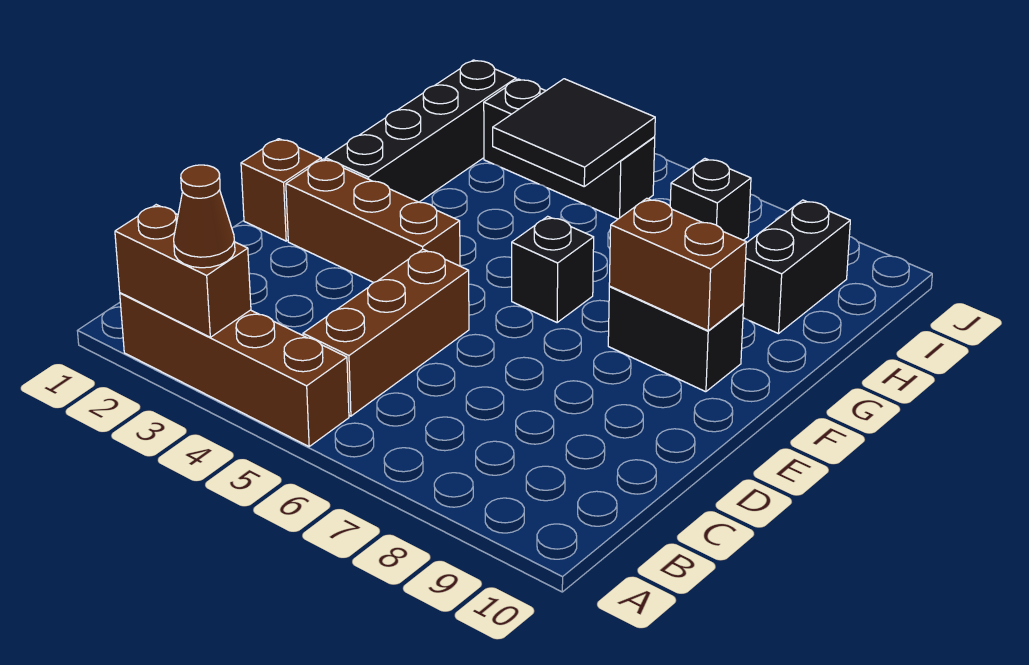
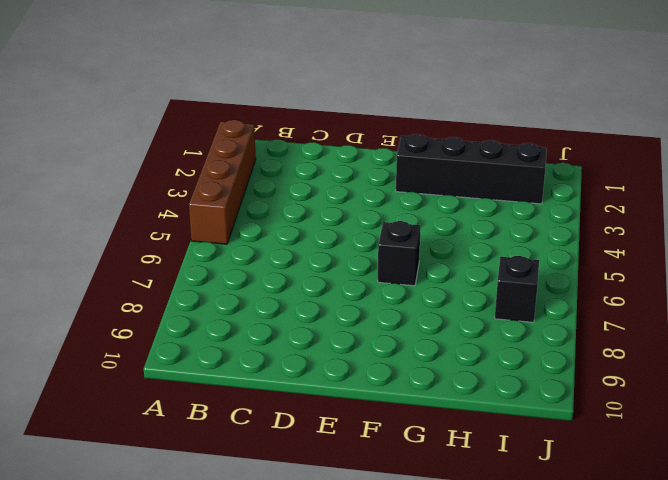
none -> brown 1x3 brick [303,249,469,416]
none -> brown 1x1 brick [241,139,321,241]
none -> brown 1x3 brick [286,159,460,282]

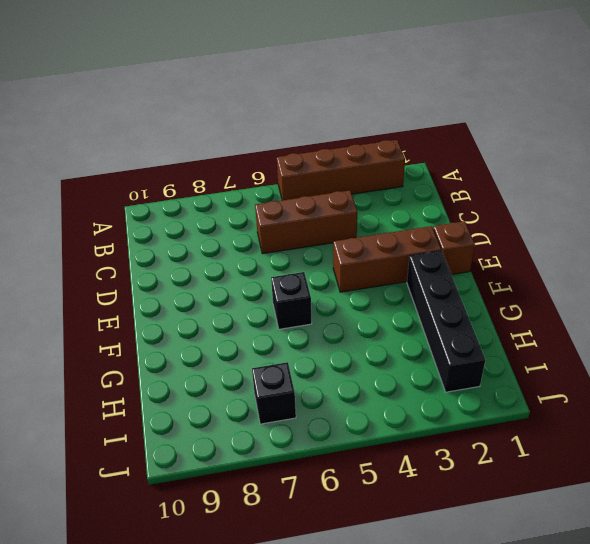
brown 1x3 brick [255,190,357,254] -> brown 1x3 brick turned to [303,249,469,416]
none -> black 1x2 brick [608,287,744,392]
none -> black 1x2 brick [743,200,850,334]
none -> black 1x3 brick [484,79,655,219]

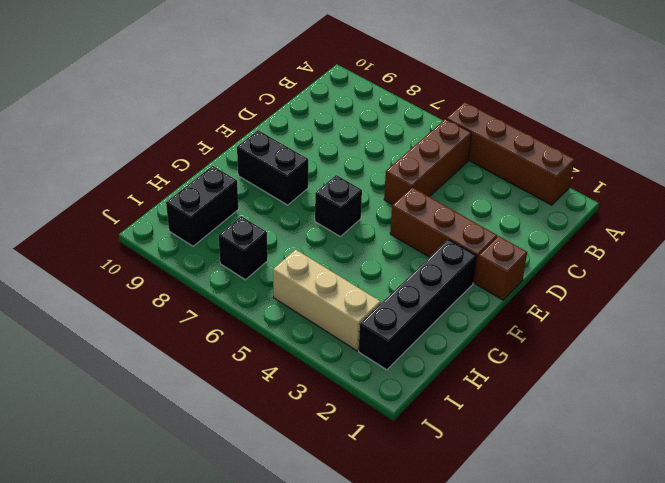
tan 1x3 brick [273,250,381,351] -> black 1x3 brick [484,79,655,219]
none -> brown 1x2 brick [115,205,251,337]
none -> brown 1x2 brick [609,198,746,331]
none -> black 2x2 tile [493,79,655,186]

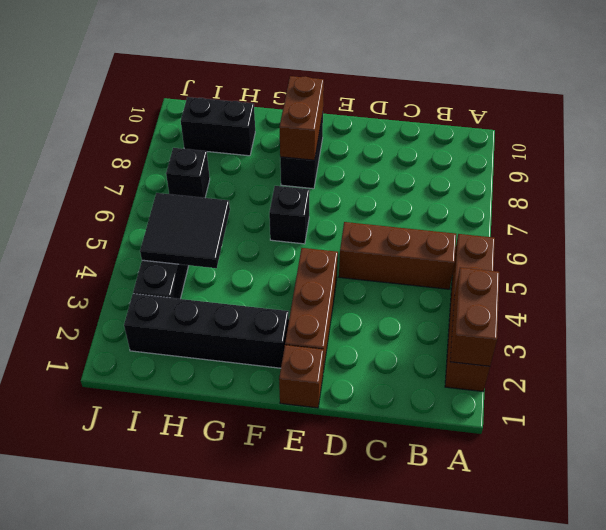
none -> brown 1x1 cone [174,165,235,268]

